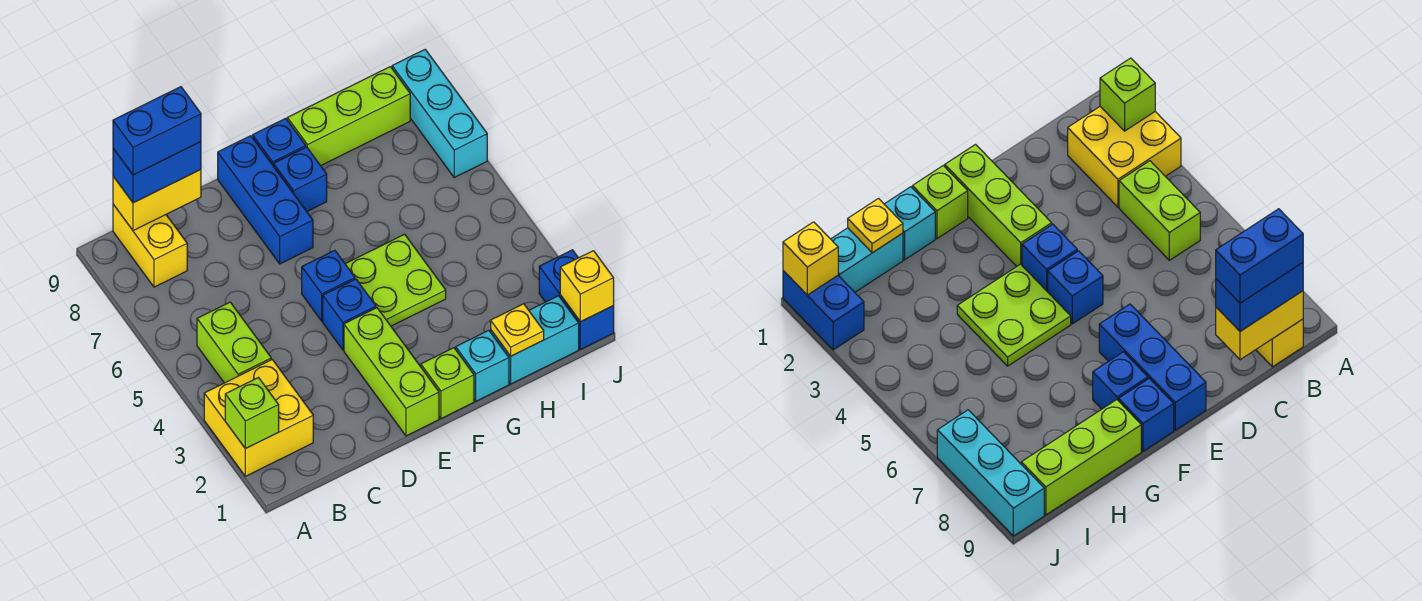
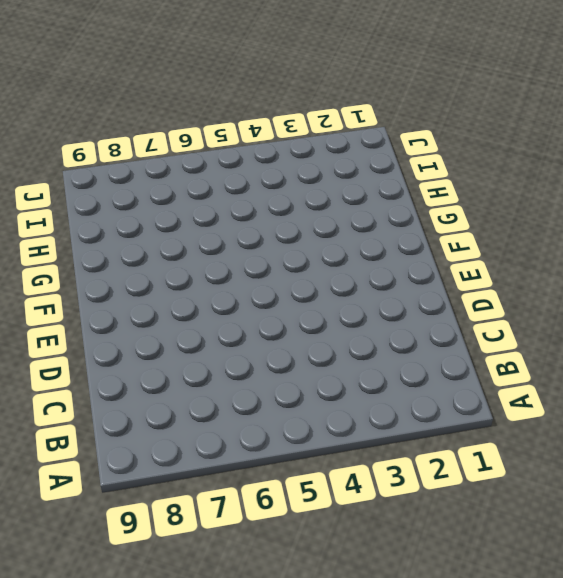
none -> yellow 2x2 brick [204,360,313,476]
none -> lime 1x2 brick [197,302,271,383]
none -> yellow 1x2 brick [113,204,187,287]

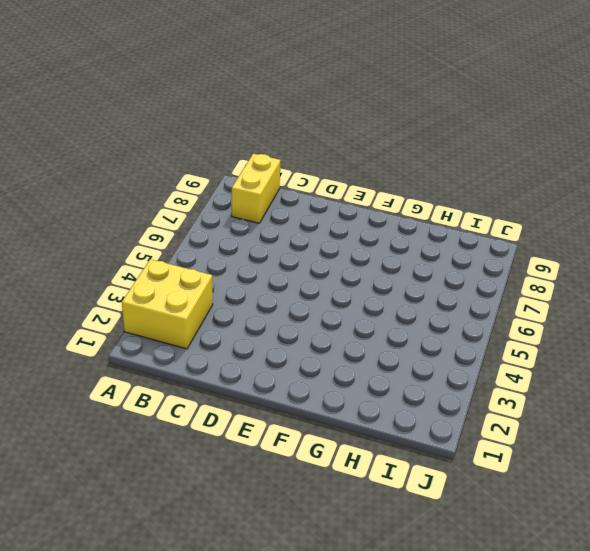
none -> lime 1x2 brick [197,302,271,383]
none -> lime 1x3 brick [344,308,439,436]
none -> blue 1x1 brick [323,279,376,350]

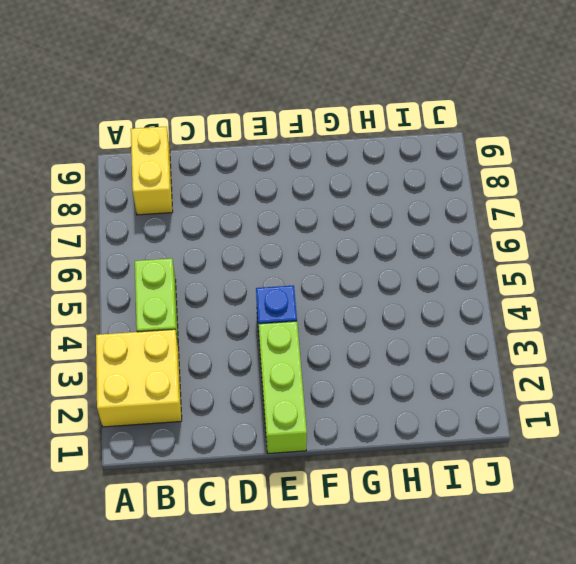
none -> blue 1x1 brick [302,250,355,321]
none -> blue 1x3 brick [218,136,313,264]
none -> lime 1x1 brick [421,348,474,419]

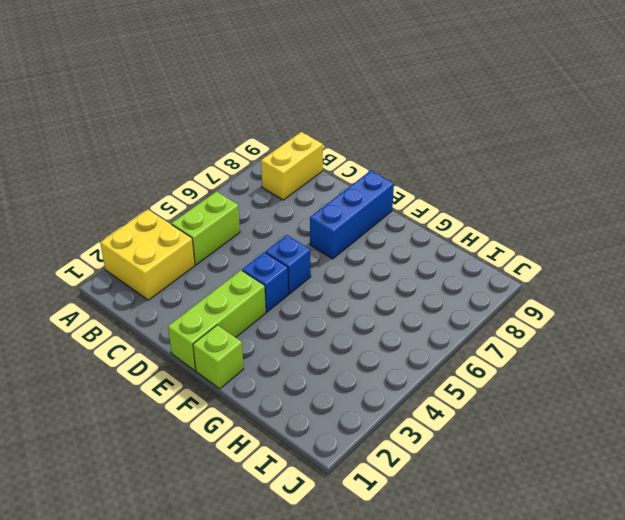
none -> lime 2x2 plate [346,234,446,326]
none -> blue 1x1 brick [274,147,327,211]
none -> blue 1x1 brick [253,118,306,166]

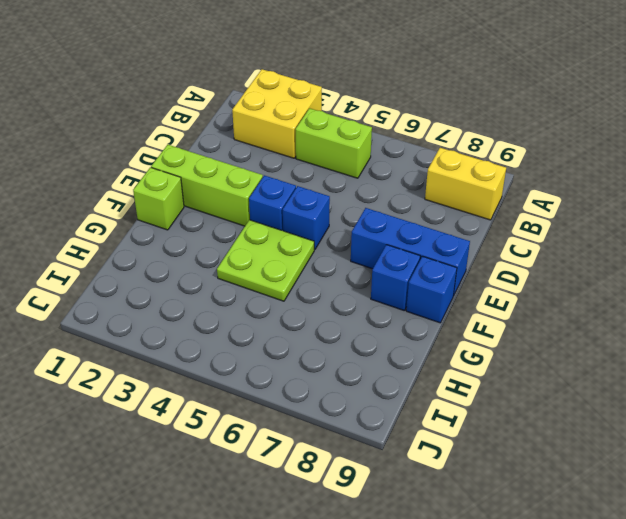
none -> cyan 1x1 brick [456,330,509,401]
none -> lime 1x3 brick [287,67,410,166]
none -> cyan 1x2 brick [491,296,579,384]

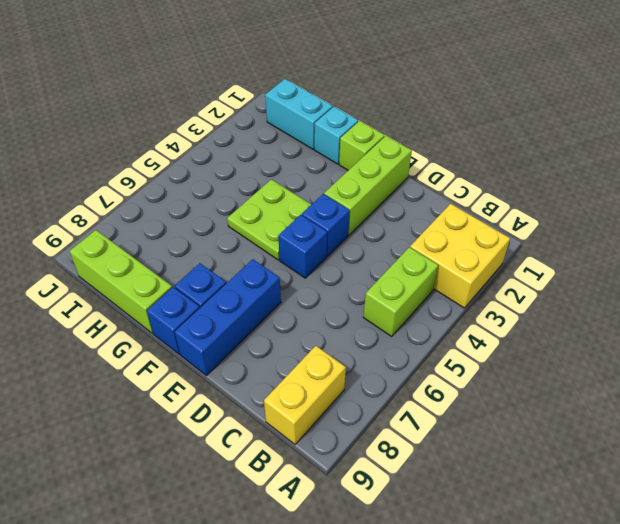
none -> blue 1x2 brick [539,250,614,350]
none -> cyan 1x3 brick [392,50,487,177]
none -> lime 1x1 brick [225,378,279,449]

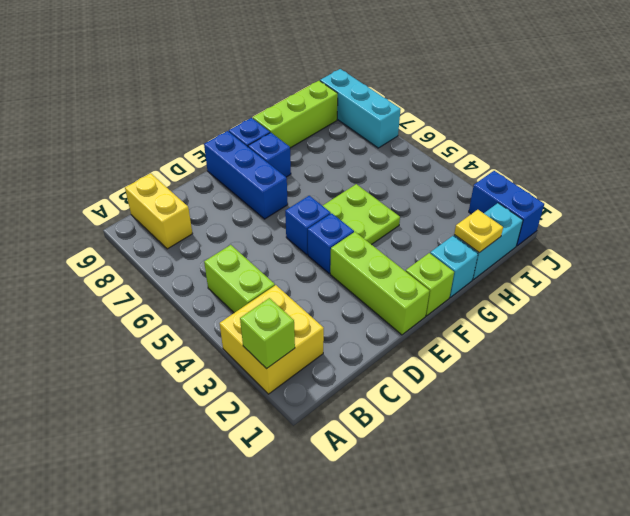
none -> yellow 1x2 brick [113,170,201,231]
none -> yellow 1x1 brick [560,251,614,322]
none -> blue 1x2 brick [113,142,201,203]

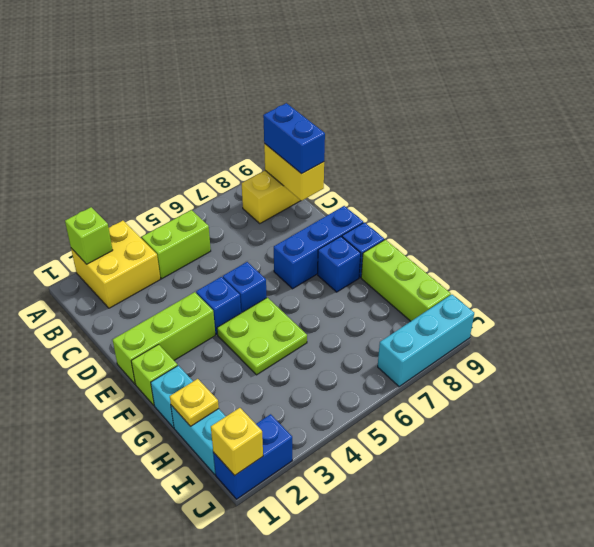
none -> blue 1x2 brick [113,87,201,175]

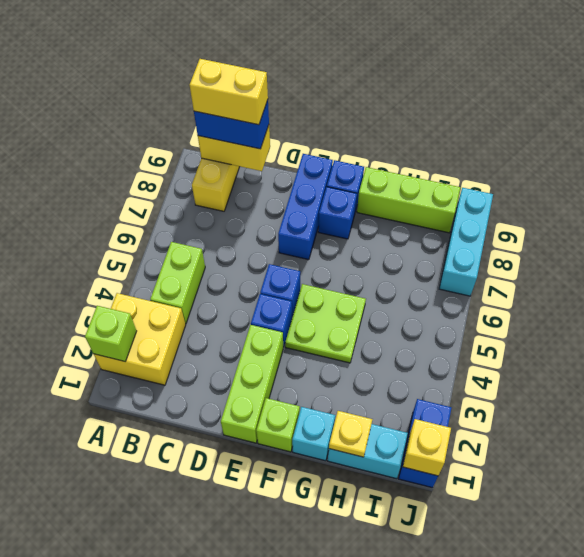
yellow 1x2 brick [190,59,268,125] -> blue 1x2 brick [113,87,201,175]

